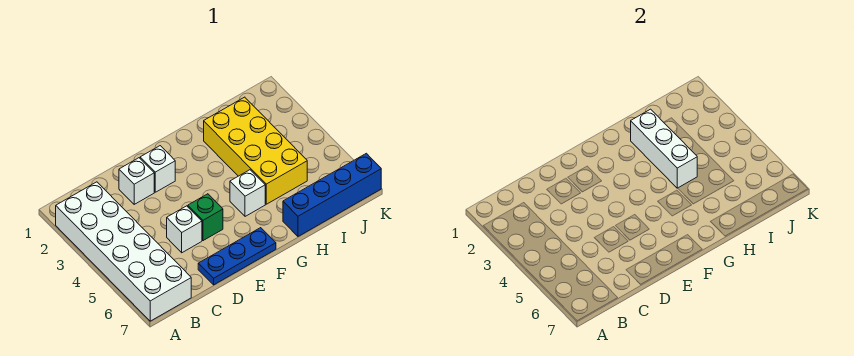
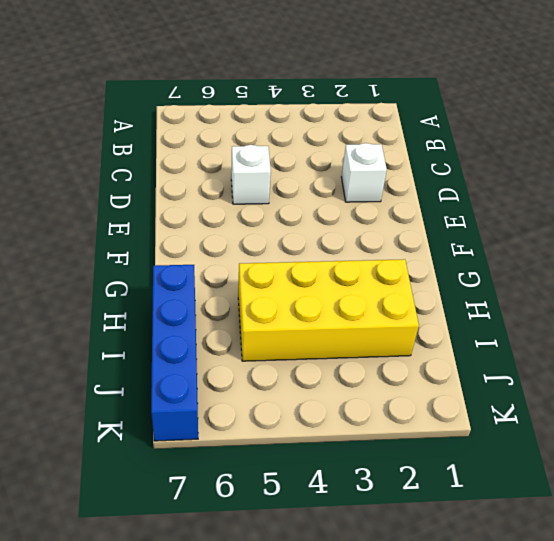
none -> white 2x6 brick [56,182,191,321]
none -> blue 1x3 plate [198,228,276,285]

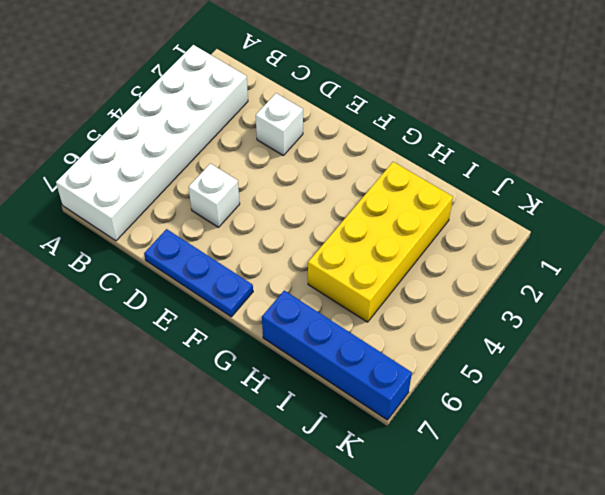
none -> white 1x1 brick [140,146,175,192]
none -> green 1x1 brick [188,194,223,241]

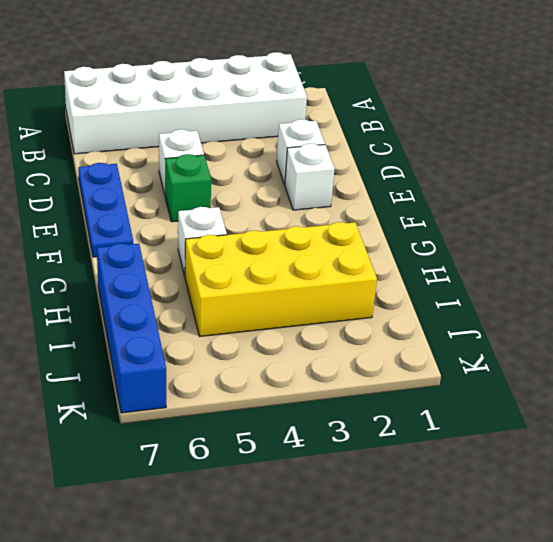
none -> white 1x3 brick [631,109,697,188]

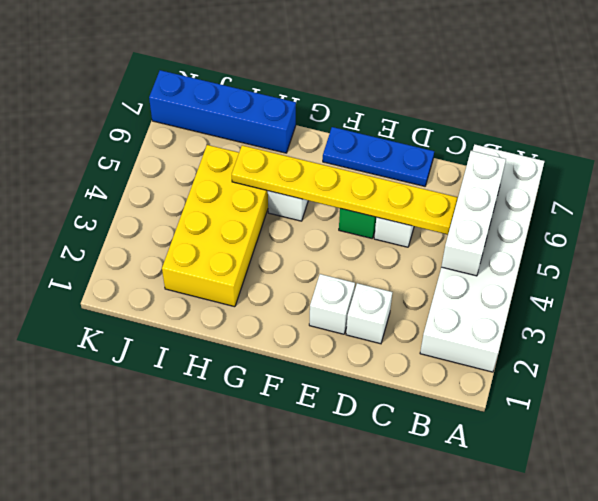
white 1x3 brick [441,151,506,276] -> white 1x3 brick moved to [631,109,697,188]
yellow 1x6 plate [232,145,457,234] -> none

